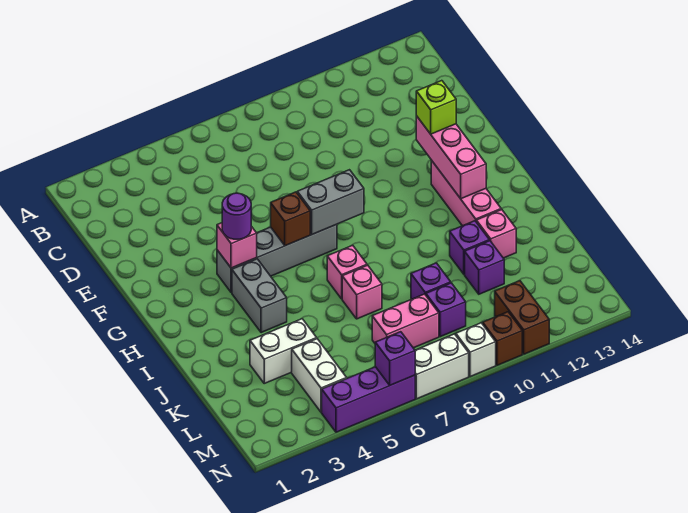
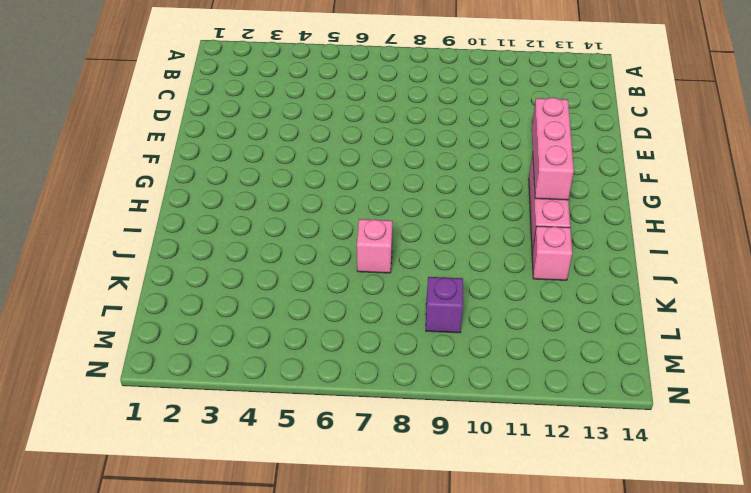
none -> grey 1x4 brick [217,224,337,293]
none -> grey 1x2 brick [232,259,287,333]
none -> pink 1x1 brick [327,245,367,299]

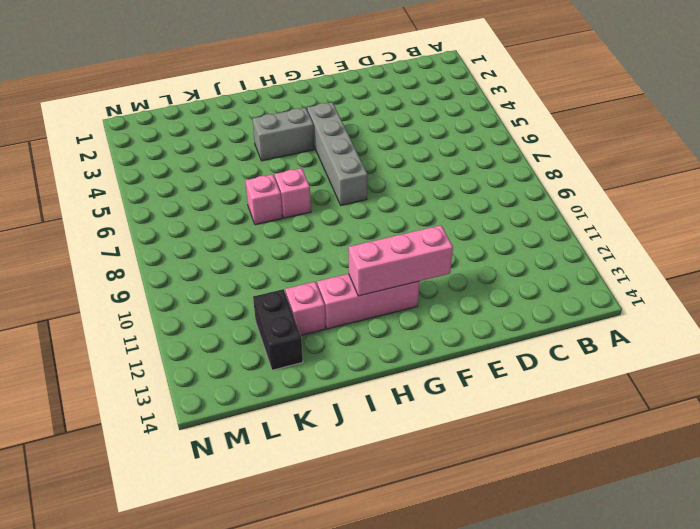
black 1x2 brick [253,289,303,370] -> none
none -> purple 1x1 brick [450,221,489,274]
none -> white 1x2 brick [250,319,317,383]
none -> purple 1x1 brick [411,263,451,299]

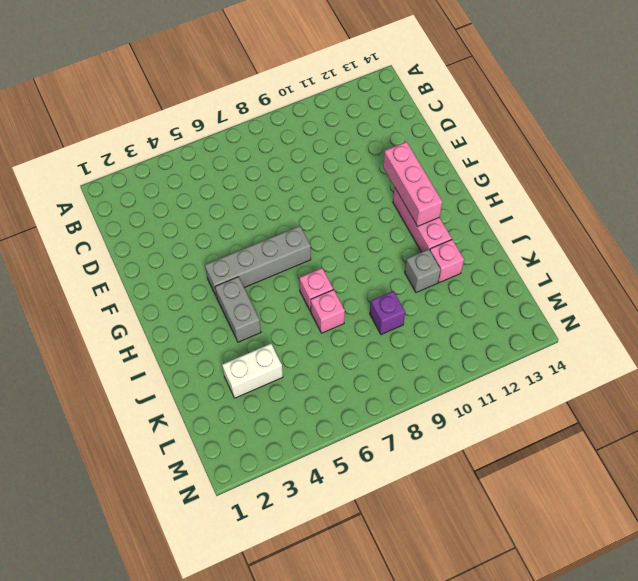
grey 1x1 brick [405,249,441,293] -> purple 1x1 brick [450,221,489,274]
none -> purple 1x1 brick [465,241,504,294]
none -> white 1x2 brick [292,339,347,412]
none -> pink 1x2 brick [372,294,439,348]

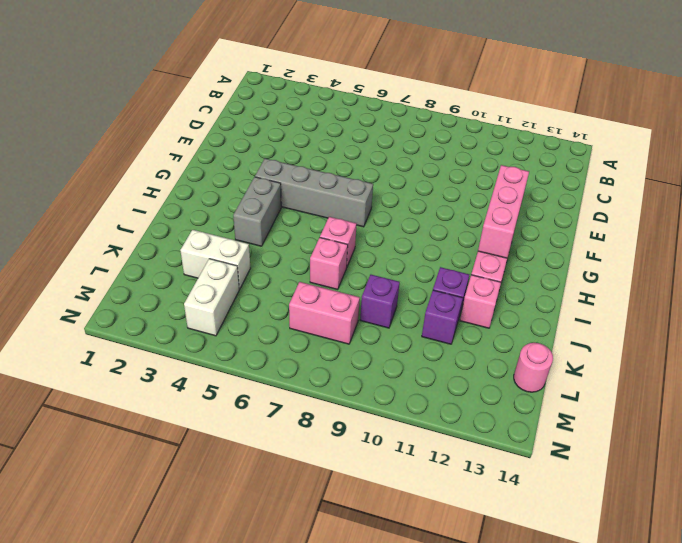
pink 1x1 round brick [514,343,553,392] -> none
none -> purple 1x1 brick [426,283,466,337]
none -> brown 1x2 brick [495,281,549,354]
none -> purple 1x3 brick [322,367,415,432]

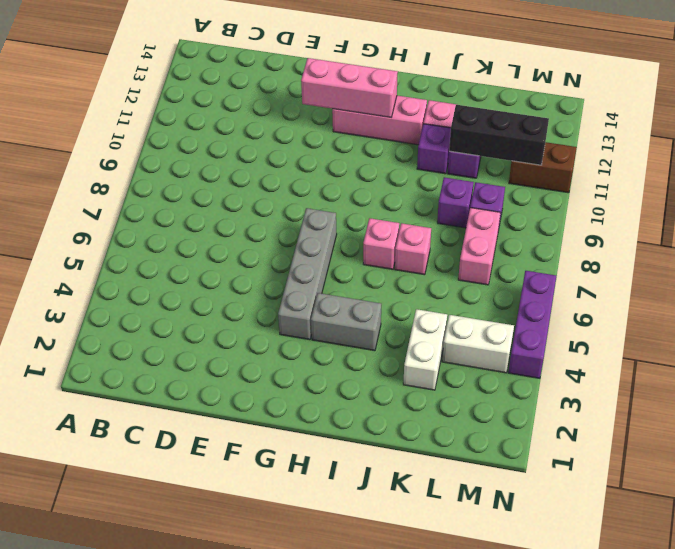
black 1x3 brick [449,105,549,165] -> none
none -> white 1x2 brick [415,334,469,399]
none -> white 1x1 brick [456,323,496,377]
none -> brown 1x1 brick [483,312,522,365]

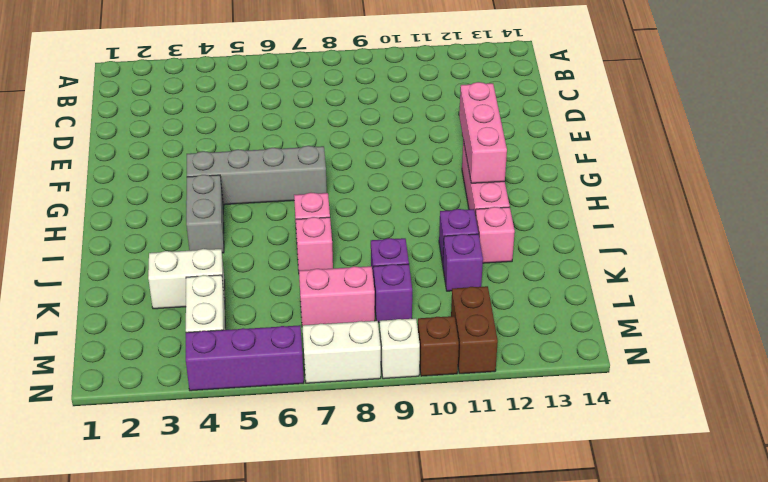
none -> pink 1x1 brick [217,223,257,268]
none -> brown 1x1 brick [271,192,310,246]
none -> grey 1x2 brick [297,170,364,234]

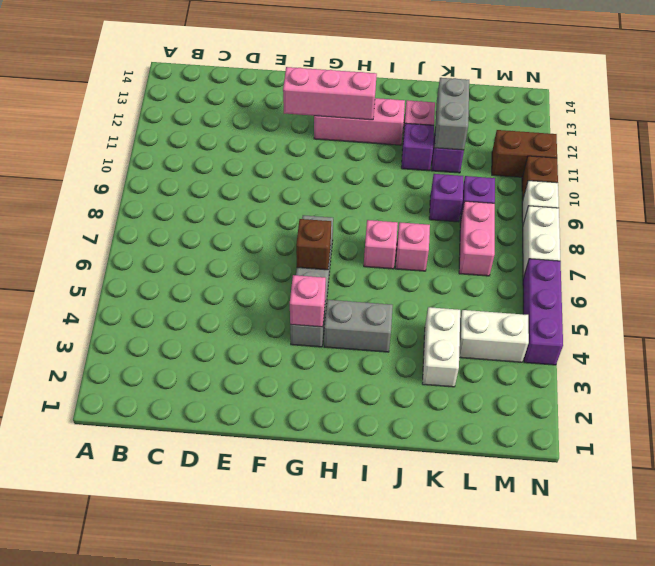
grey 1x2 brick [435,78,469,150] -> grey 1x2 brick moved to [297,170,364,234]
none -> purple 1x1 brick [375,332,415,385]
none -> lime 1x1 brick [416,81,456,134]
none -> purple 1x1 round brick [222,193,251,239]

